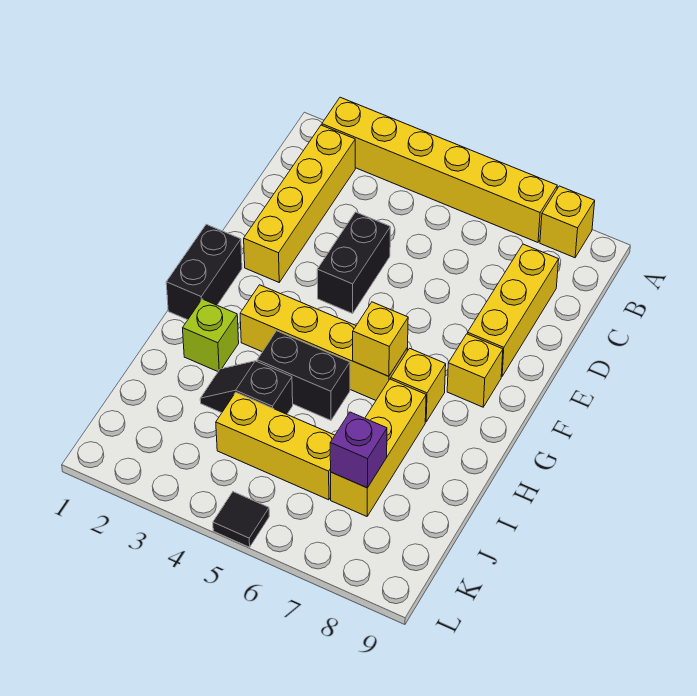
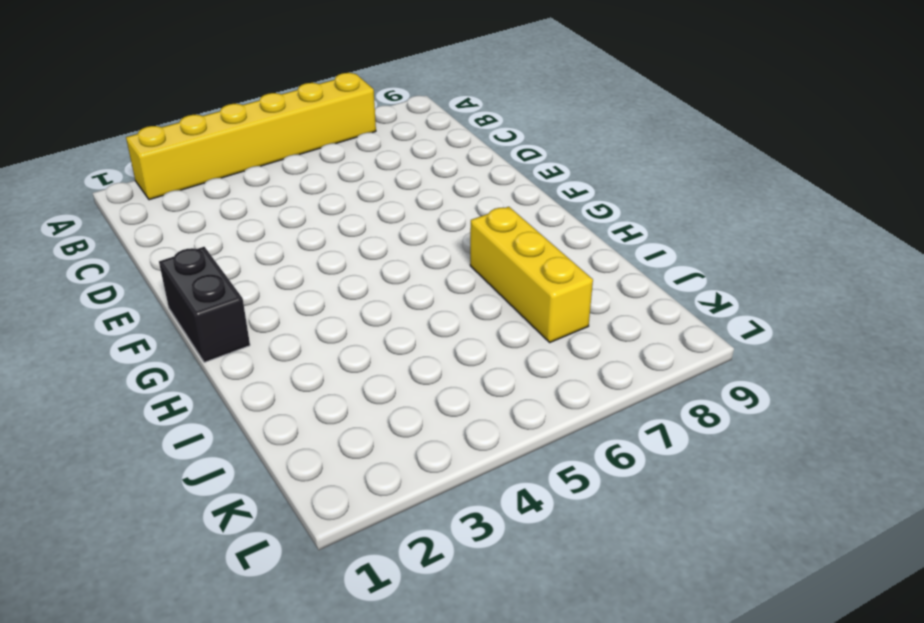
none -> yellow 1x1 brick [540,186,595,258]
none -> yellow 1x4 brick [244,125,355,282]
none -> yellow 1x3 brick [467,244,559,377]

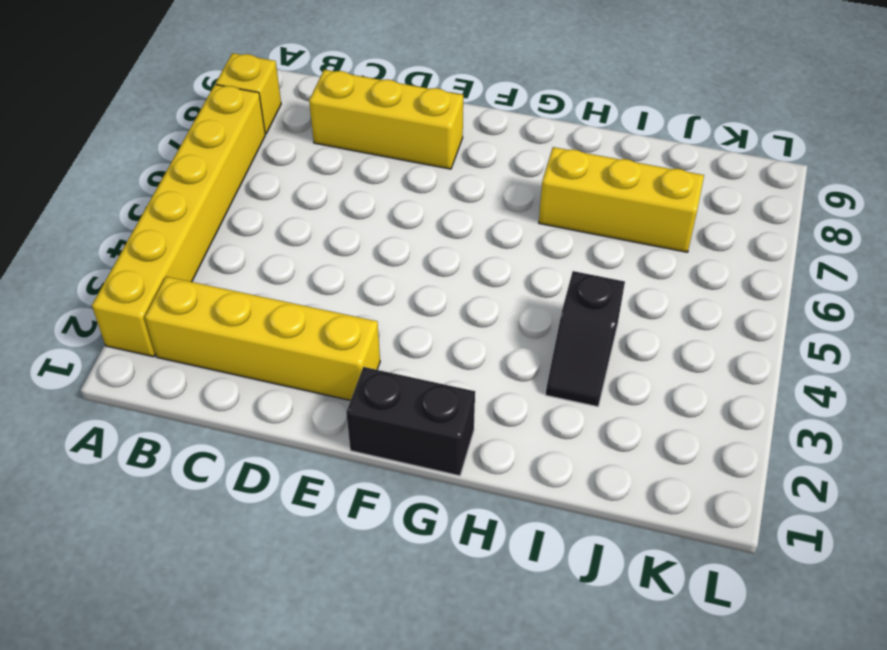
none -> black 1x2 brick [317,212,390,313]
none -> yellow 1x1 brick [447,334,503,407]
none -> yellow 1x4 brick [240,285,408,400]

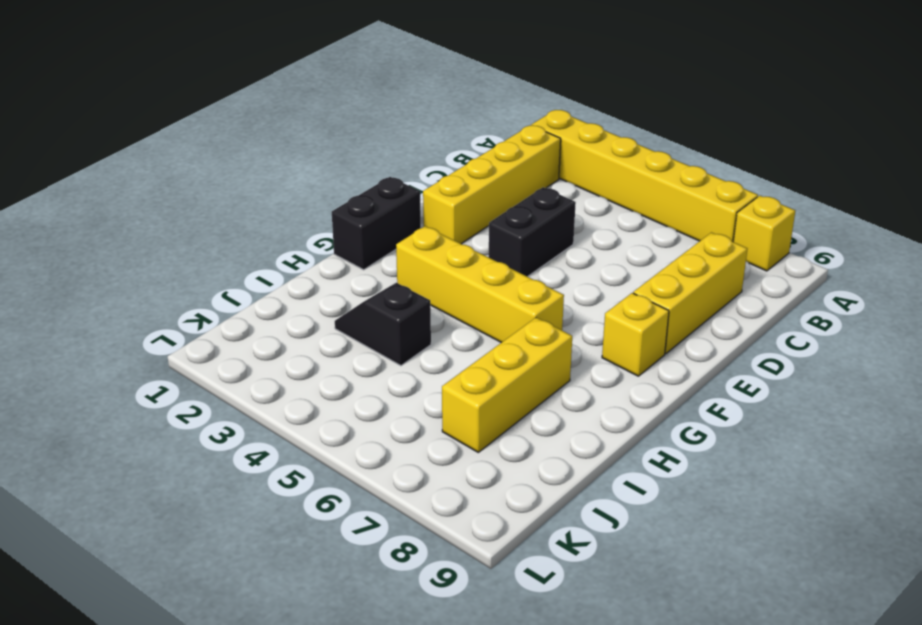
none -> yellow 1x1 brick [391,348,446,422]
none -> lime 1x1 brick [183,299,239,371]
none -> black 1x2 brick [257,331,350,420]

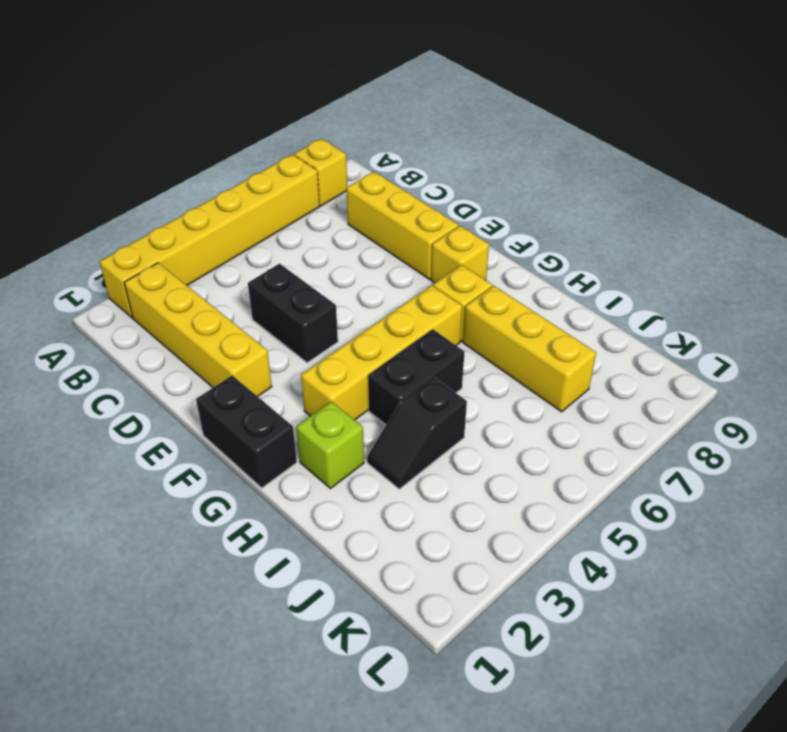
none -> yellow 1x3 brick [216,393,335,500]
none -> black 1x1 tile [213,492,269,547]
none -> yellow 1x1 brick [353,302,408,376]

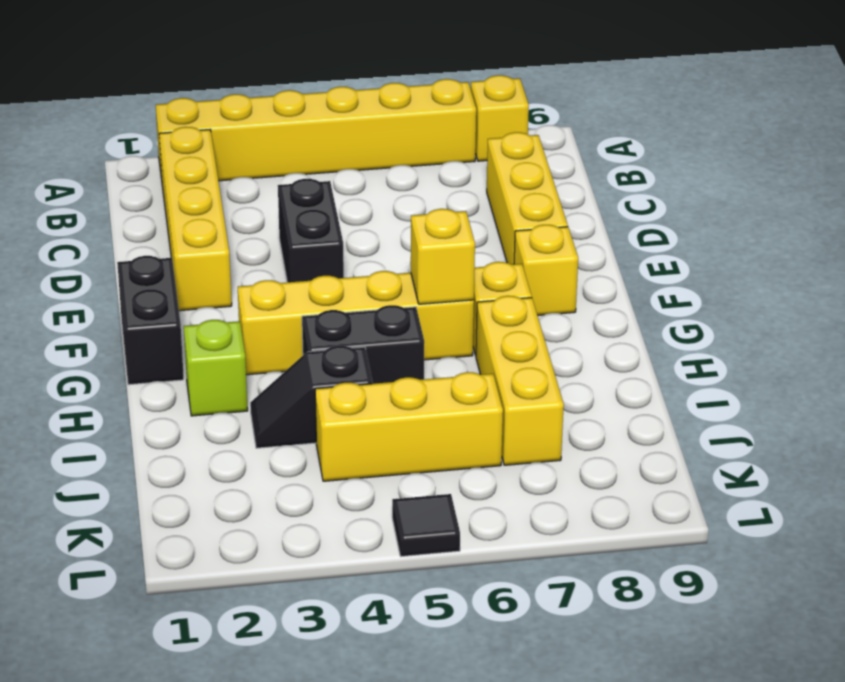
none -> purple 1x1 brick [330,412,387,488]

